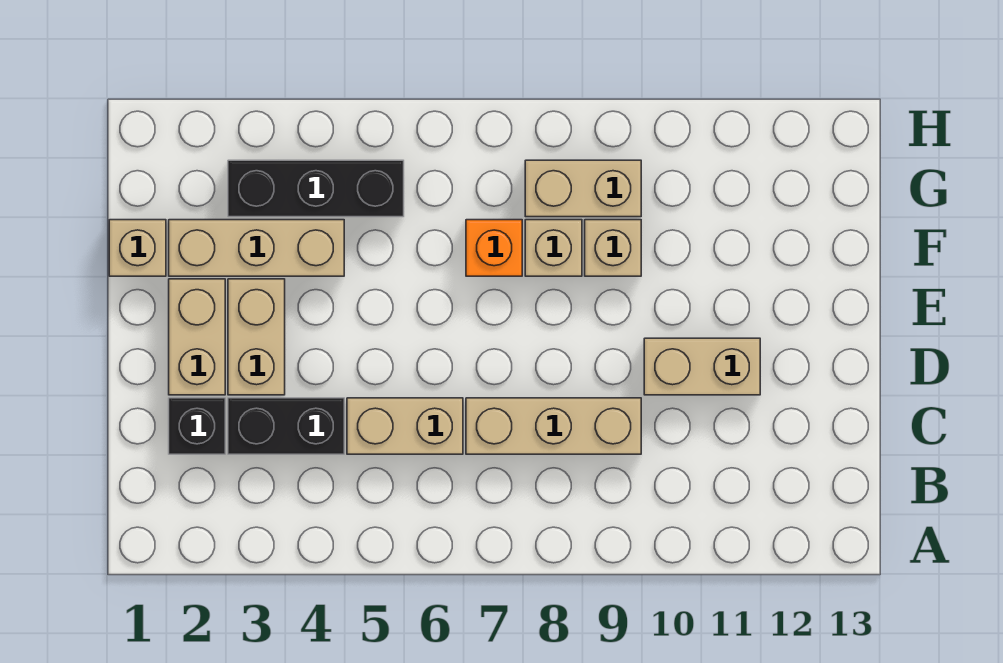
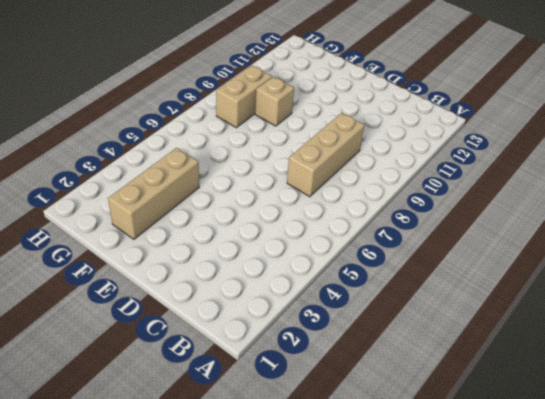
none -> black 1x1 brick [169,398,225,454]
none -> black 1x2 brick [228,398,344,454]
none -> tan 1x2 brick [347,398,463,454]

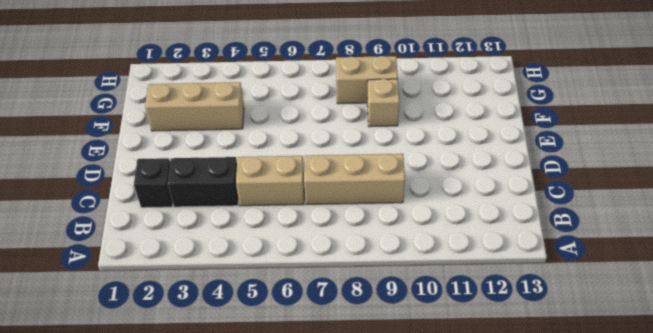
none -> tan 1x2 brick [169,279,225,395]
none -> tan 1x2 brick [228,279,285,395]
none -> tan 1x2 brick [644,338,760,395]

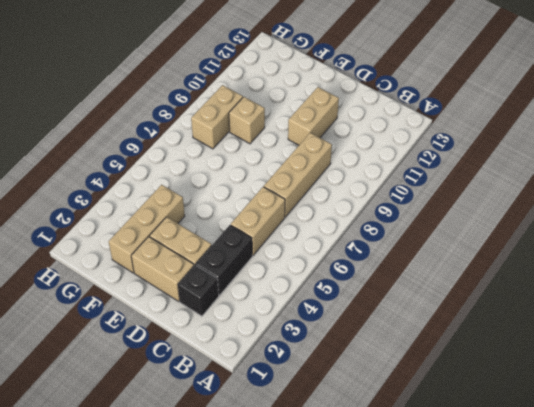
none -> tan 1x1 brick [109,220,166,276]
none -> orange 1x1 brick [466,220,522,276]
none -> tan 1x1 brick [525,220,582,276]

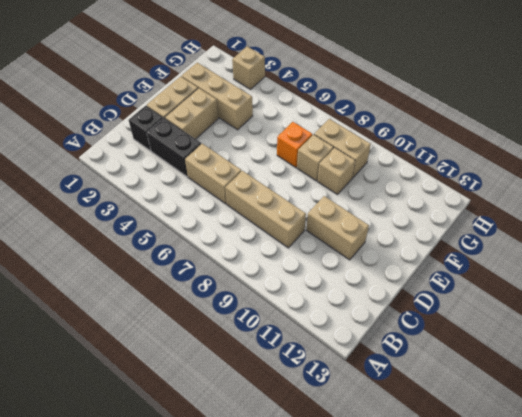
tan 1x1 brick [232,46,265,89] -> tan 1x1 brick moved to [109,220,166,276]
none -> black 1x3 brick [228,160,404,217]

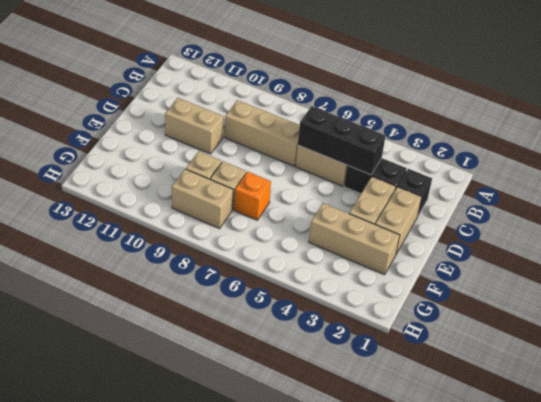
black 1x3 brick [298,106,386,175] -> black 1x3 brick moved to [228,160,404,217]
none -> tan 1x1 brick [109,220,166,276]

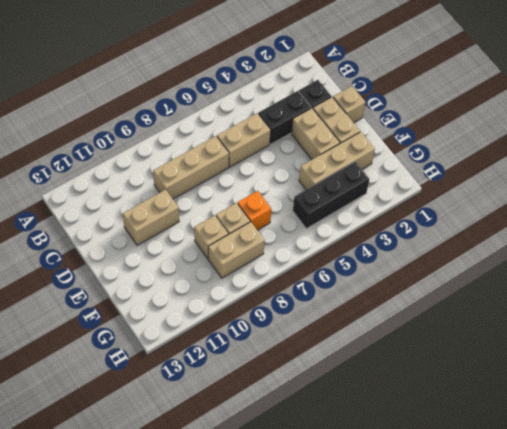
tan 1x1 brick [333,86,366,123] -> tan 1x1 brick moved to [109,220,166,276]

